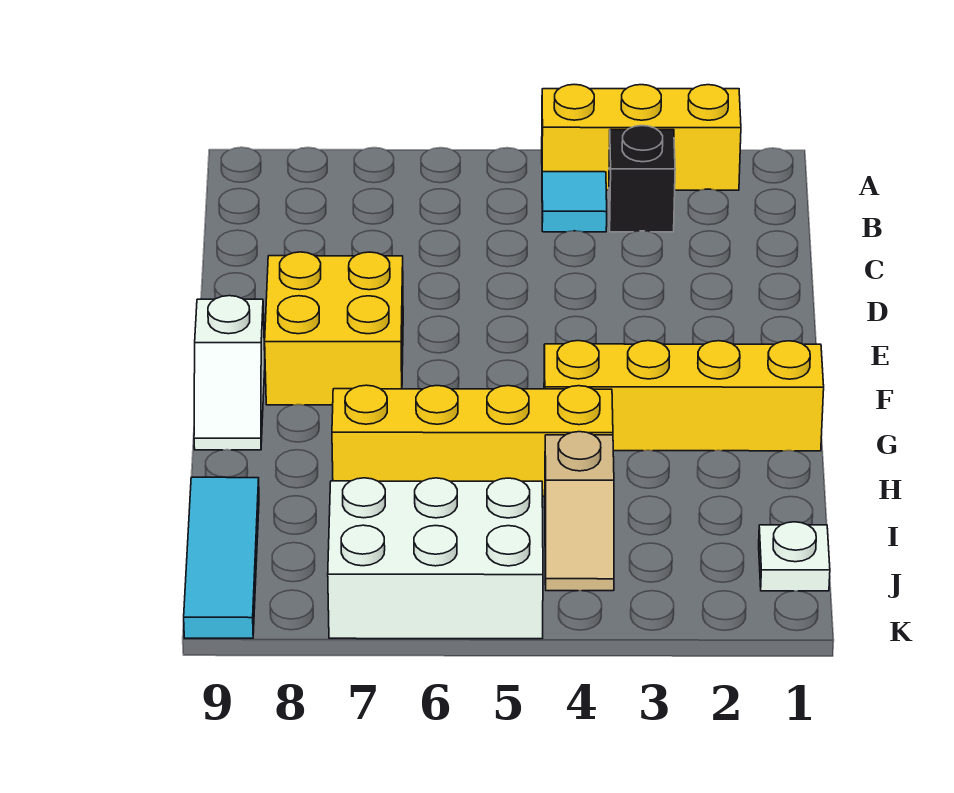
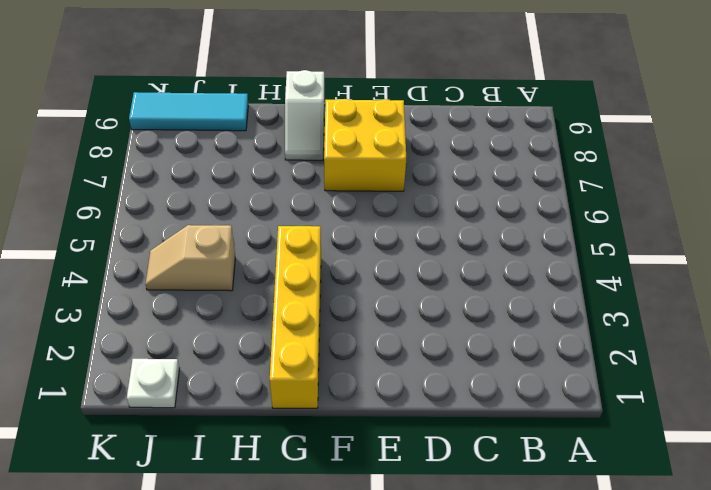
white 1x2 slope [285,70,325,160] -> white 1x2 slope turned to [194,296,265,450]
none -> yellow 1x3 brick [542,84,741,190]
none -> black 1x1 brick [609,126,675,232]

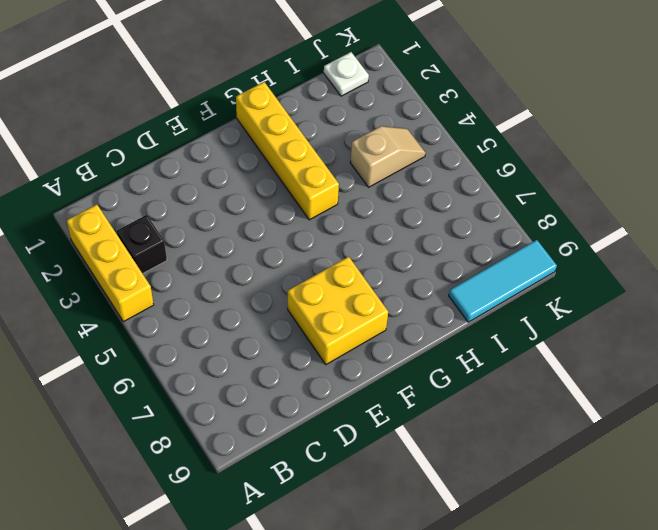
none -> cyan 1x1 tile [542,172,607,232]
none -> white 1x2 slope [194,296,265,450]

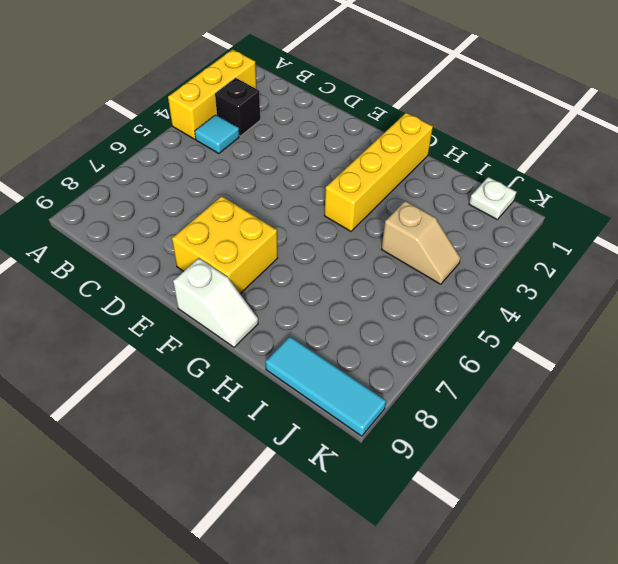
none -> yellow 1x4 brick [332,385,613,496]
none -> white 2x3 brick [328,478,543,639]

